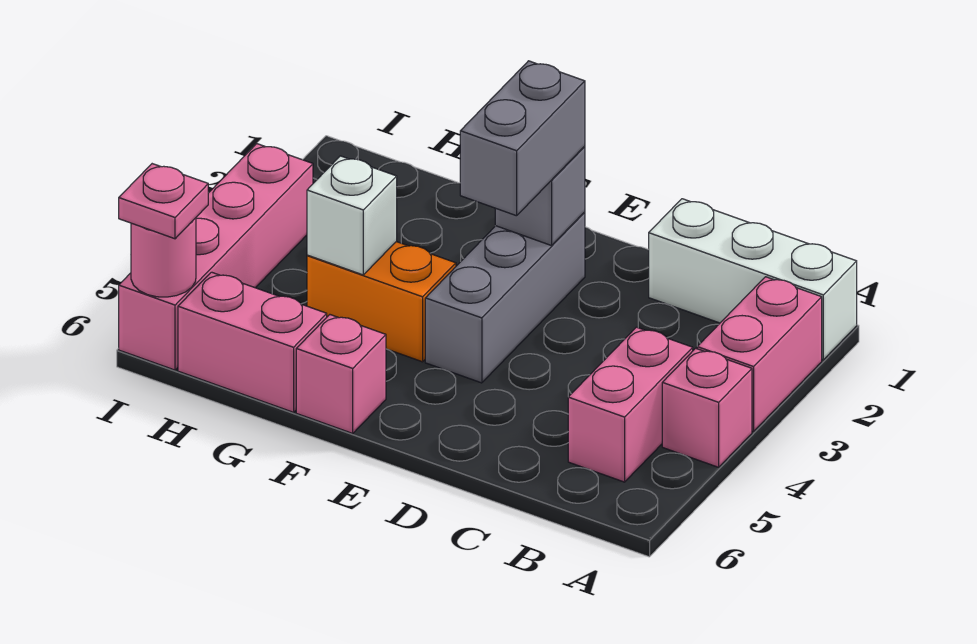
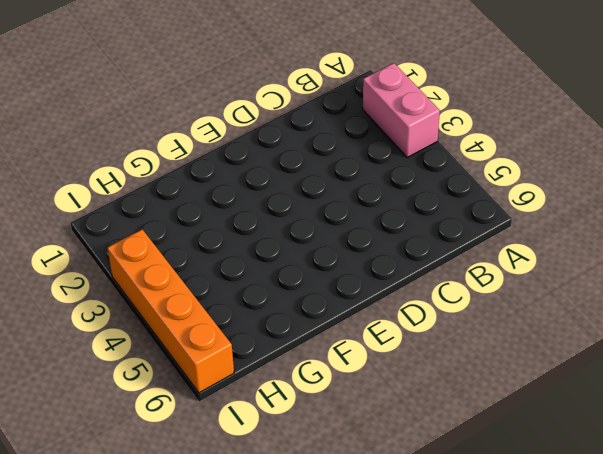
orange 1x4 brick [107,229,234,393] -> pink 1x4 brick [119,144,313,370]
none -> white 1x3 brick [649,199,857,360]
none -> pink 1x1 brick [662,348,752,467]
none -> pink 1x2 brick [568,327,693,482]

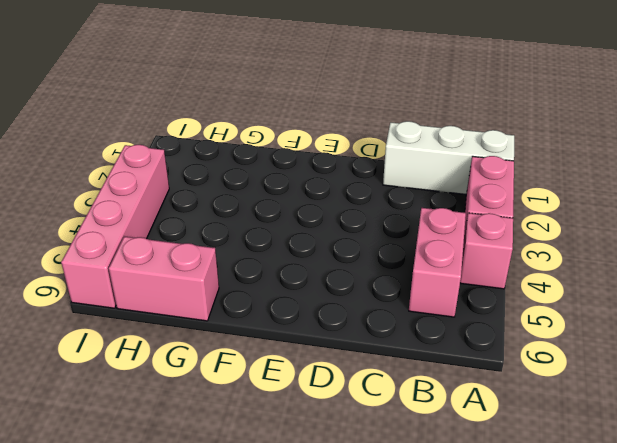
none -> grey 1x3 brick [425,212,585,383]
none -> orange 1x2 brick [307,242,456,362]
none -> pink 1x1 brick [296,315,386,433]

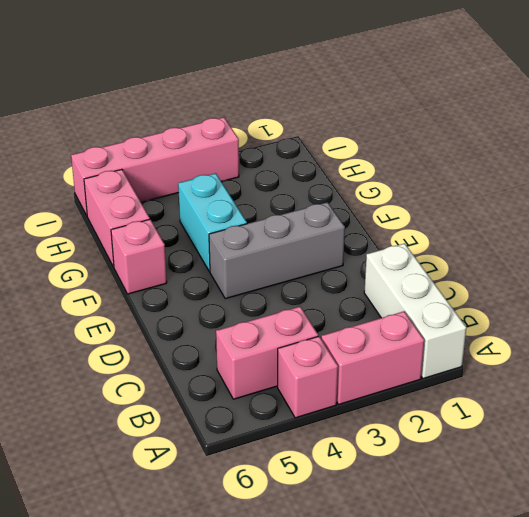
cyan 1x2 brick [178,173,247,272] -> orange 1x2 brick [307,242,456,362]
none -> grey 1x1 brick [495,146,585,246]
none -> white 1x1 brick [307,156,397,275]
none -> pink 1x1 round brick [131,218,196,297]

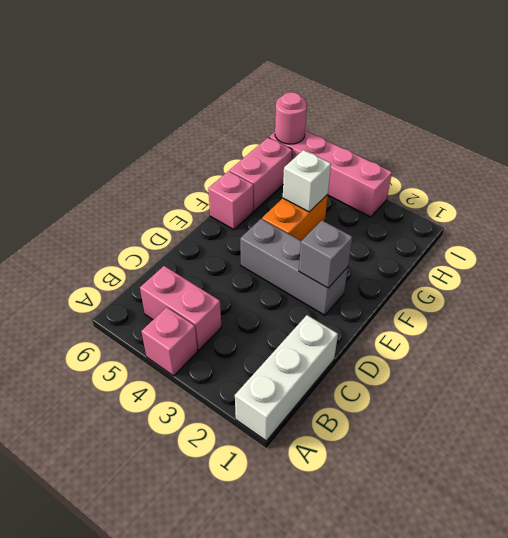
none -> pink 1x2 brick [697,277,822,432]
none -> grey 1x2 brick [460,61,585,216]
none -> pink 1x1 plate [119,164,208,239]

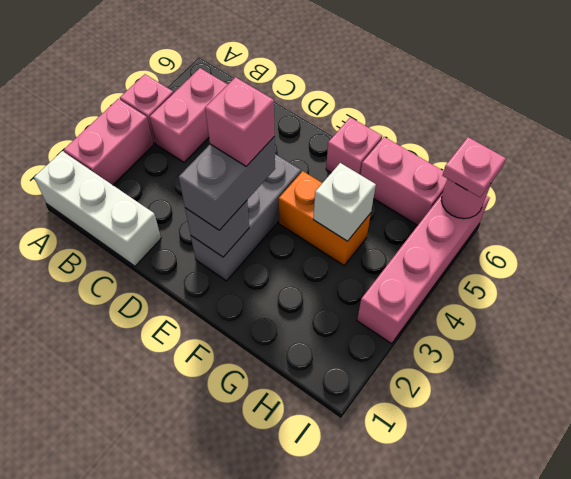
pink 1x1 brick [205,77,275,166] -> none

